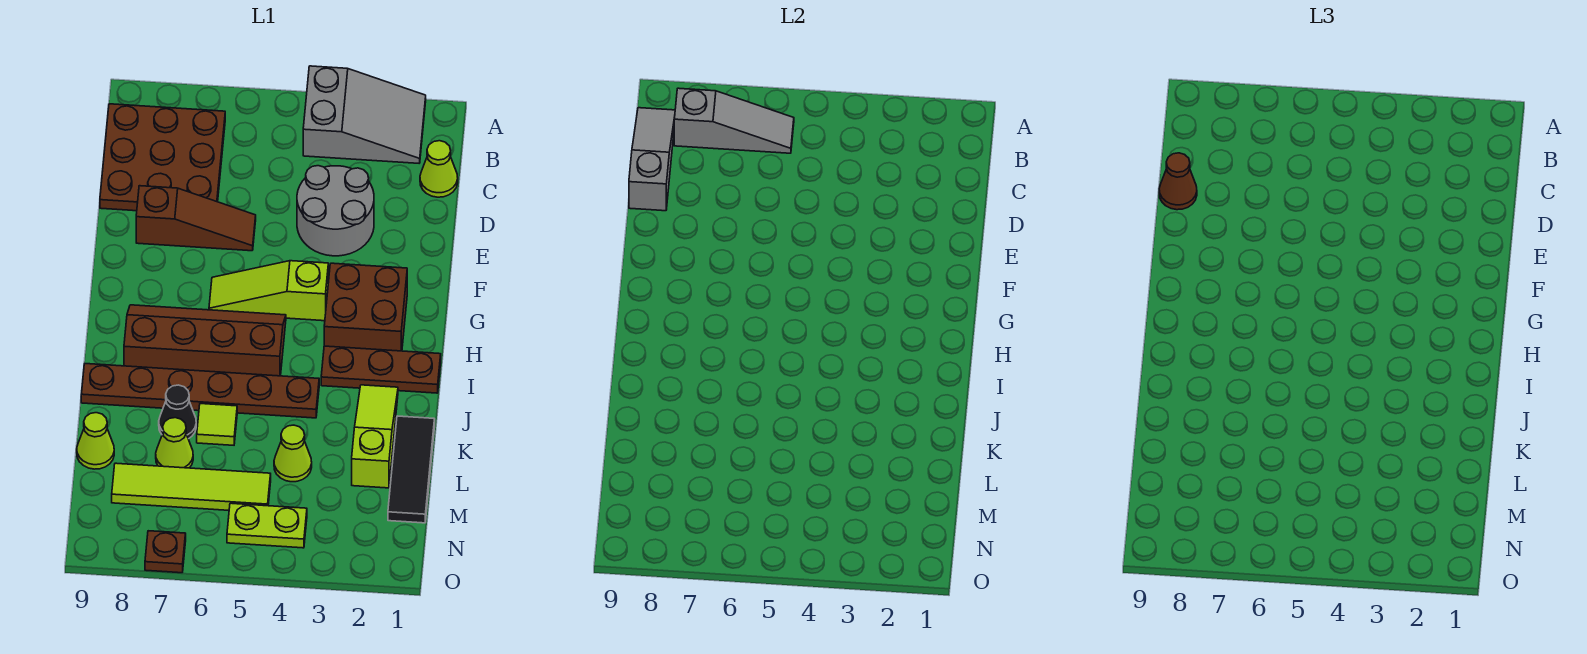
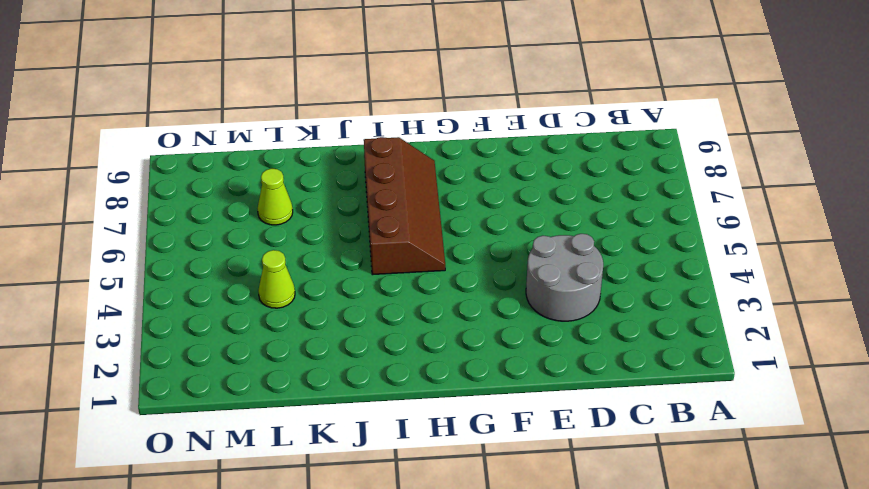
none -> grey 2x3 slope [303,66,426,163]
none -> brown 3x3 plate [100,104,225,211]
none -> lime 1x1 cone [420,141,458,197]

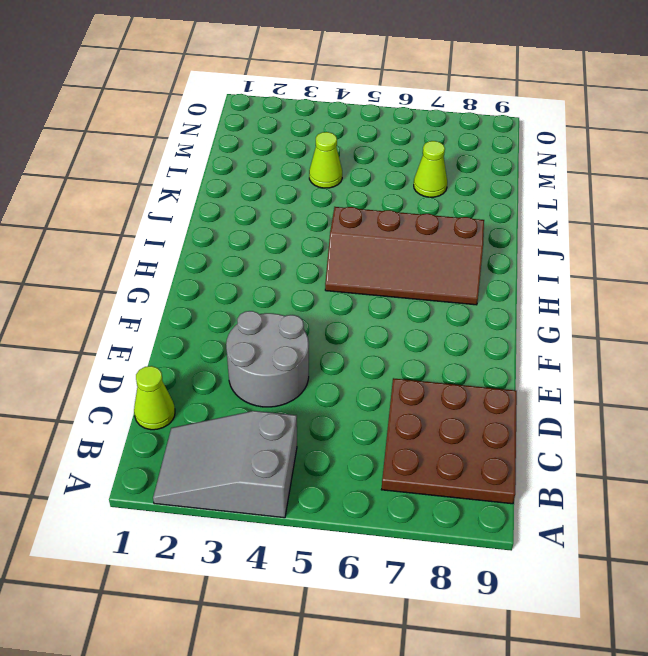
none -> brown 1x3 slope [136,186,256,251]
none -> brown 2x2 brick [324,263,407,351]
none -> lime 1x3 slope [209,261,328,321]

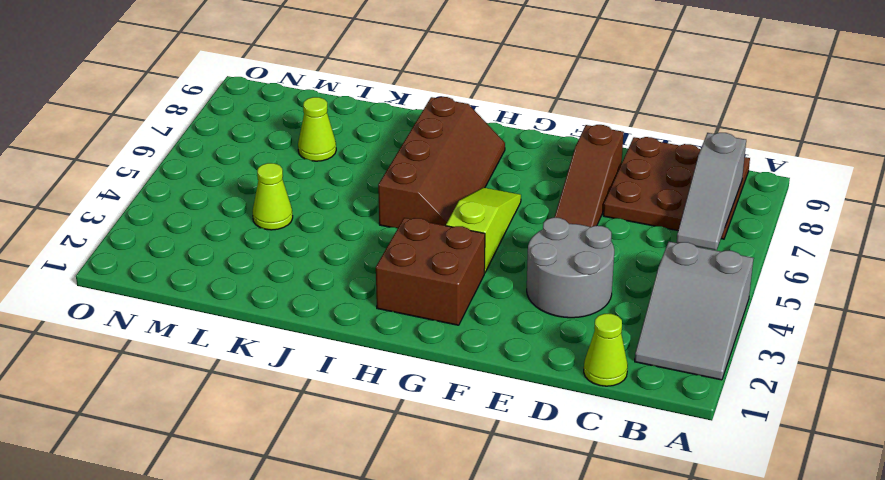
none -> brown 1x3 plate [321,346,441,393]
none -> lime 1x3 slope [352,385,398,488]
none -> brown 1x6 plate [81,363,319,418]

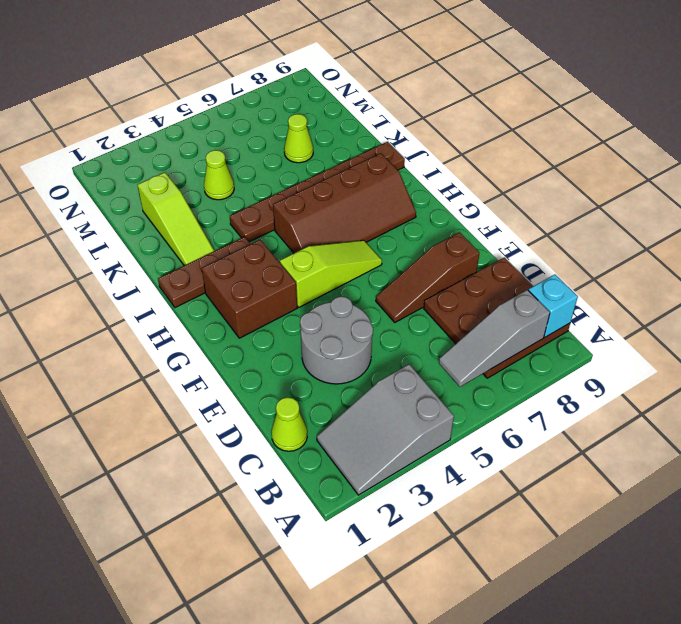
cyan 1x1 brick [528,274,578,337] -> grey 1x3 slope [629,108,675,211]
none -> black 1x3 tile [388,416,435,523]
none -> lime 1x1 tile [197,404,237,445]
none -> black 1x1 cone [159,385,196,439]

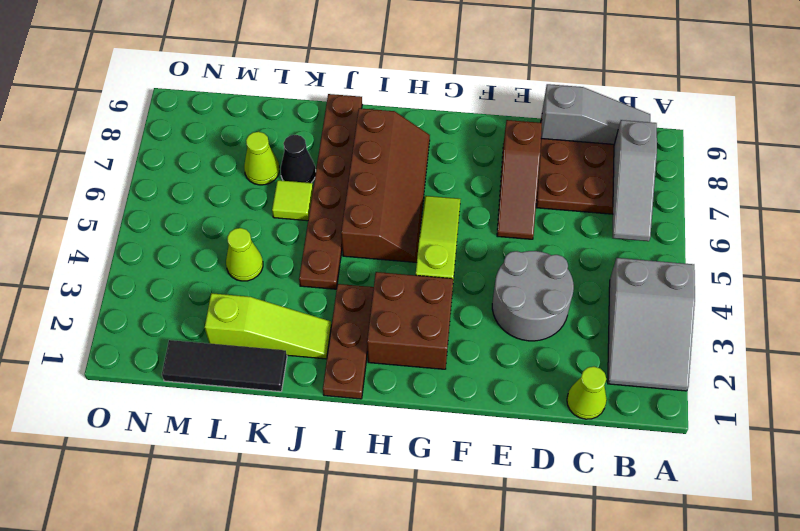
none -> lime 1x1 cone [77,413,114,469]
none -> lime 1x4 tile [112,463,271,510]
none -> lime 1x2 plate [227,503,307,548]

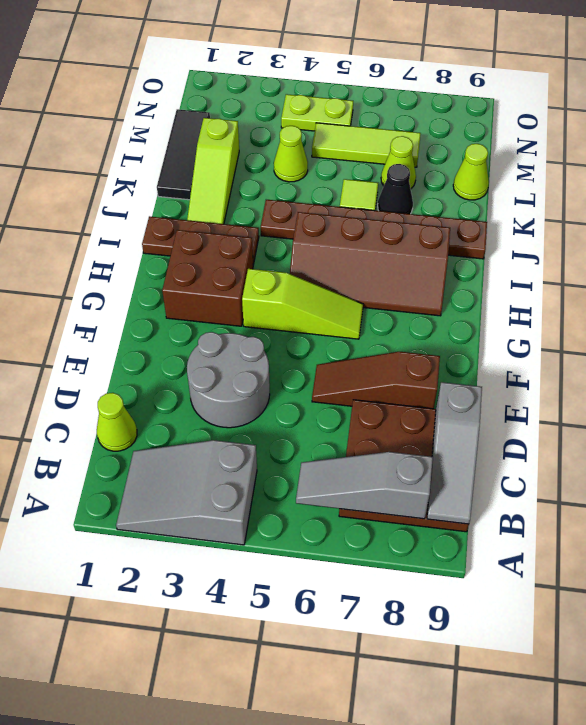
lime 1x3 tile [312,123,421,167] -> lime 1x4 tile [112,463,271,510]
none -> brown 1x1 plate [145,531,186,573]
none -> brown 1x1 cone [1159,153,1197,210]

